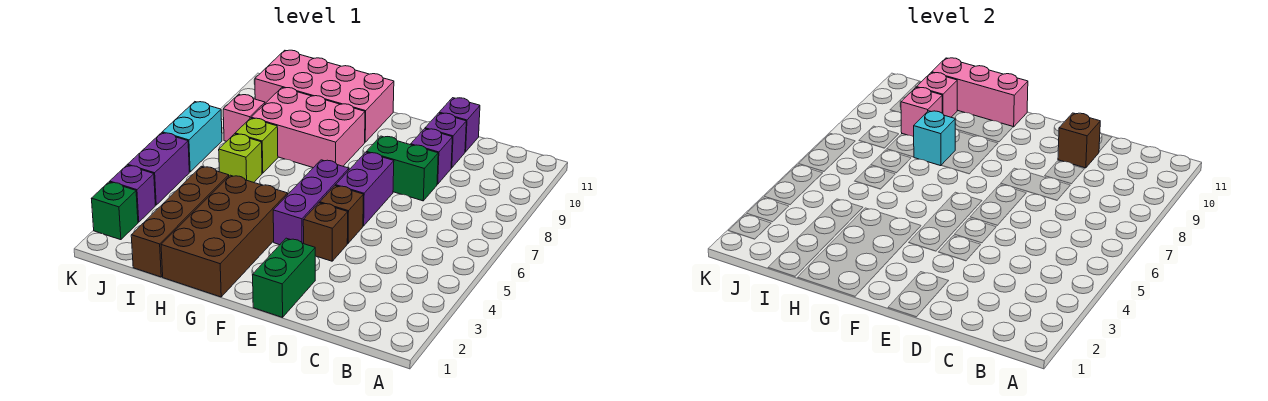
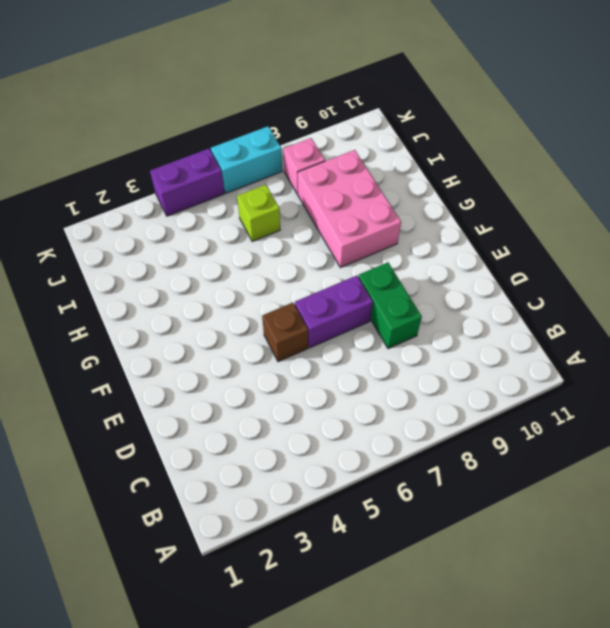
none -> purple 1x1 brick [411,129,452,184]
none -> purple 1x1 brick [425,113,466,168]
none -> purple 1x1 brick [439,98,480,152]

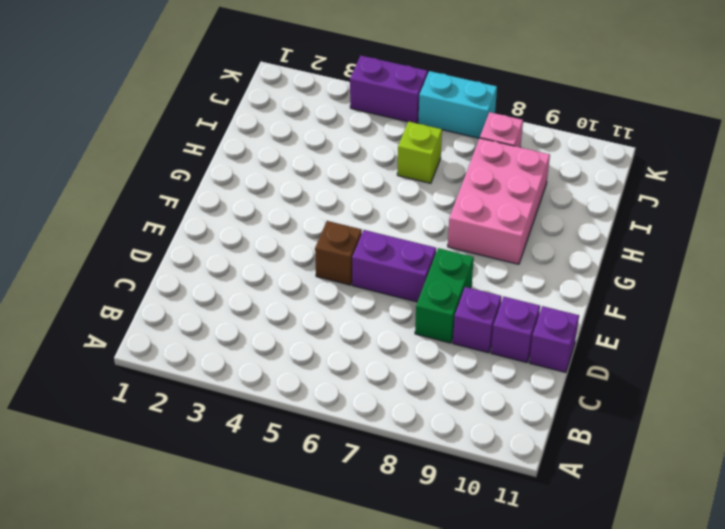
none -> green 1x2 brick [253,238,315,317]
none -> brown 1x1 brick [303,203,348,261]
none -> purple 1x3 brick [273,160,349,245]

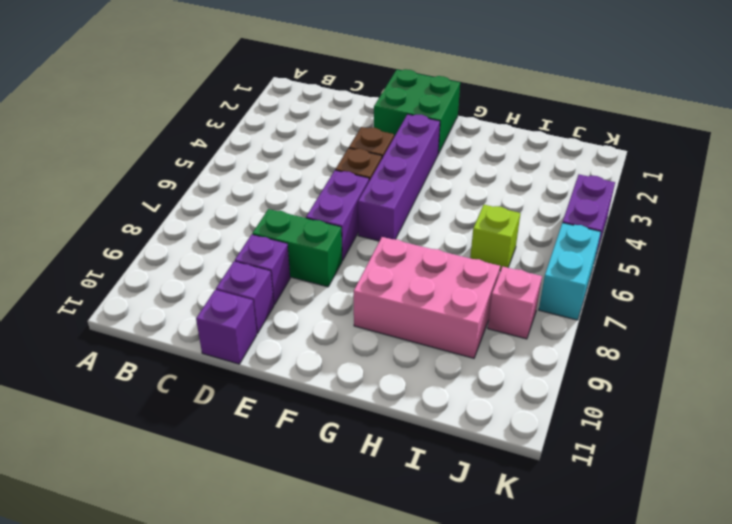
green 2x2 brick [374,69,460,154] -> green 1x2 brick [253,238,315,317]
purple 1x4 brick [358,114,440,241] -> purple 1x3 brick [273,160,349,245]
none -> brown 2x4 brick [161,175,288,297]
none -> pink 2x4 brick [255,50,394,142]
none -> brown 1x4 brick [131,166,229,277]

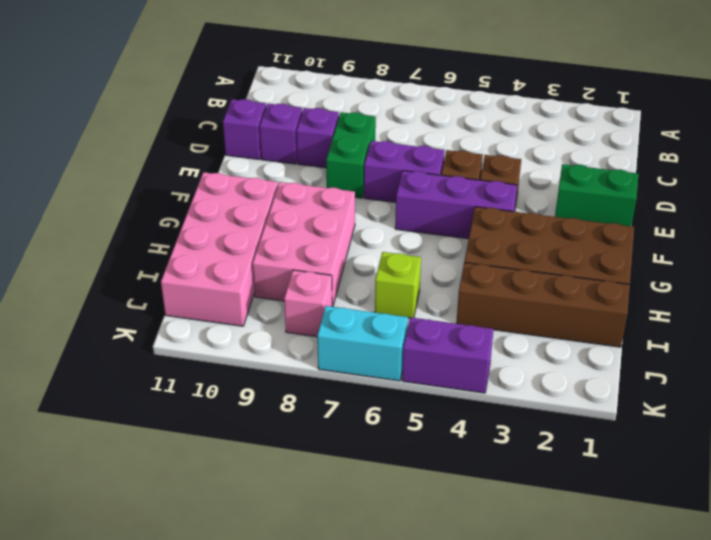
none -> lime 1x1 brick [235,118,278,173]
none -> green 1x1 brick [92,182,138,240]
none -> purple 1x1 brick [110,165,155,222]

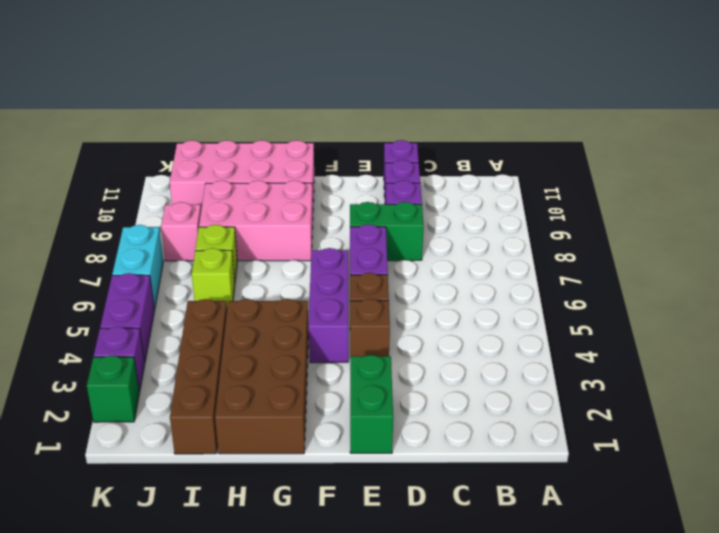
none -> brown 1x1 brick [1058,113,1100,168]
none -> pink 1x3 brick [932,58,1028,127]
none -> cyan 1x1 brick [914,111,955,166]

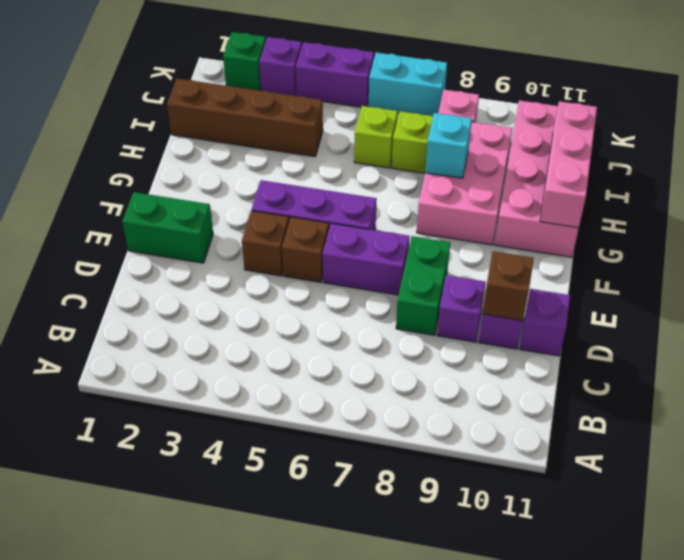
none -> brown 2x4 brick [161,175,288,297]
none -> pink 1x1 brick [901,87,942,137]
none -> pink 1x1 brick [917,73,957,117]

